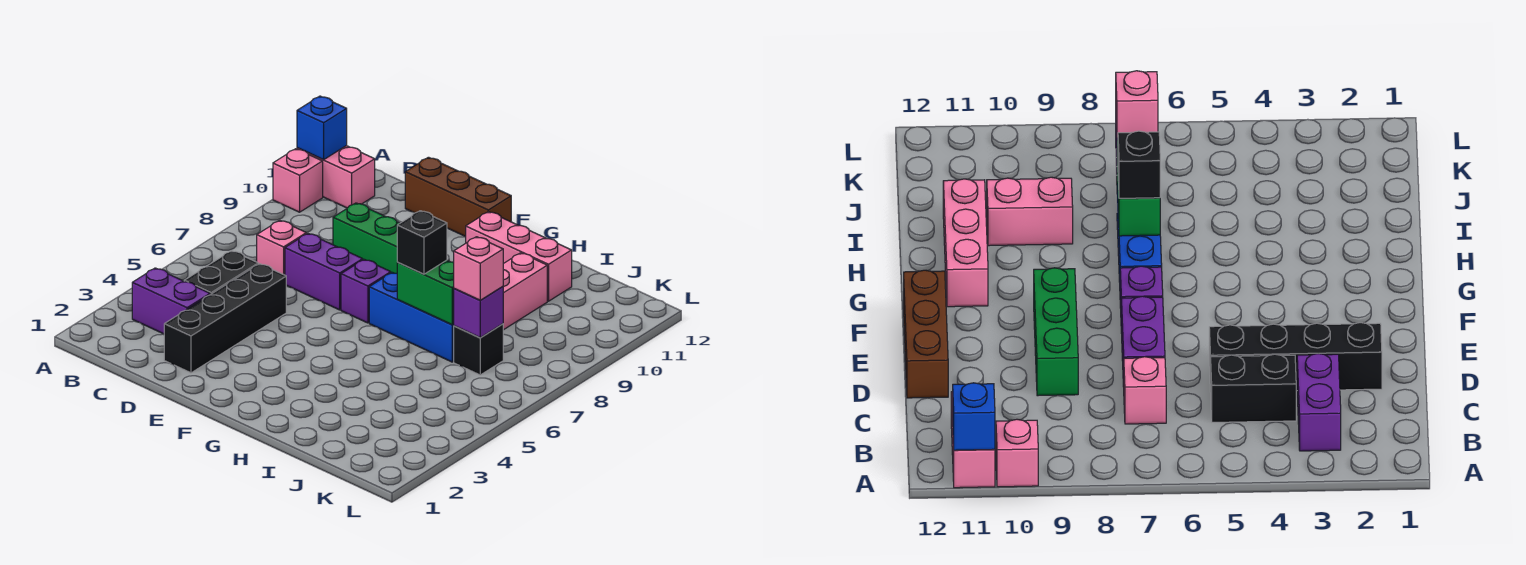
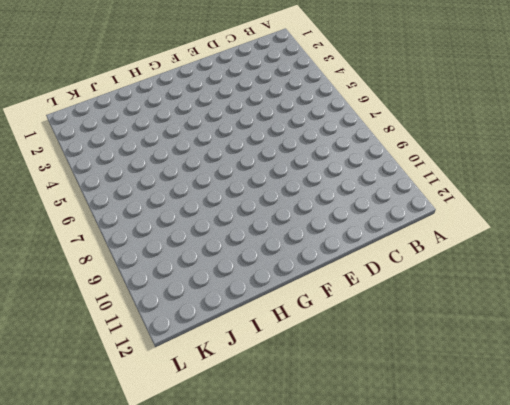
none -> pink 1x1 brick [273,149,323,212]
none -> pink 1x2 brick [297,146,375,208]
none -> purple 1x2 brick [132,268,210,334]

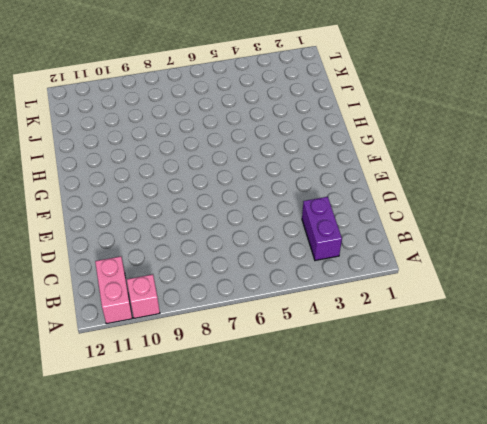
none -> black 1x2 brick [184,251,258,295]
none -> pink 1x1 brick [257,220,306,275]
none -> black 1x4 brick [164,264,286,373]

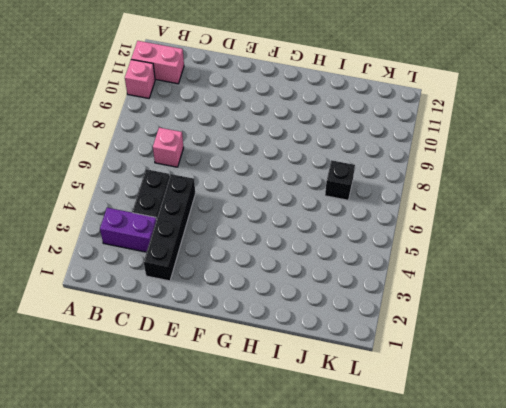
none -> purple 1x2 brick [285,233,363,310]
none -> green 1x3 brick [333,203,400,273]
none -> brown 1x3 brick [405,157,511,237]

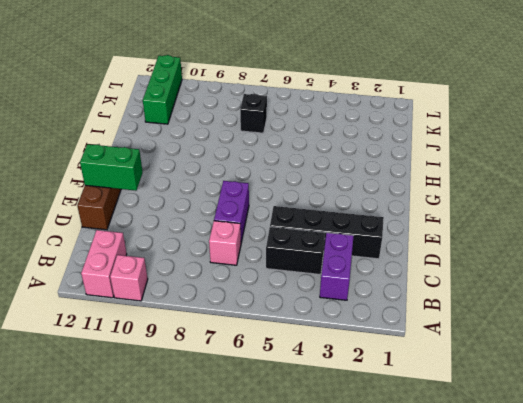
green 1x2 brick [80,144,143,191] -> green 1x2 brick turned to [397,260,454,325]
green 1x3 brick [143,55,182,124] -> green 1x3 brick moved to [333,203,400,273]
none -> purple 1x1 brick [341,259,391,323]
none -> blue 1x3 brick [369,272,454,362]
none -> pink 1x3 brick [466,212,572,301]

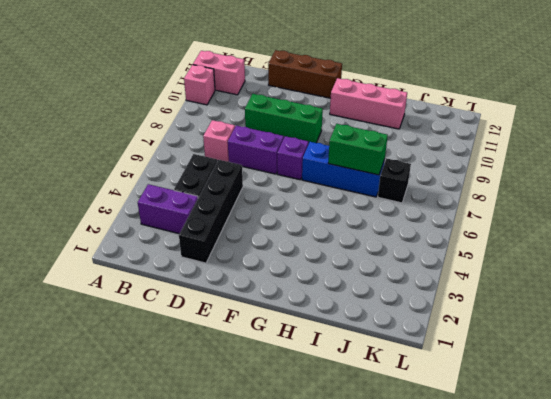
none -> pink 1x2 brick [503,253,547,330]
none -> blue 1x1 brick [297,96,347,160]
none -> purple 1x1 brick [454,287,503,337]

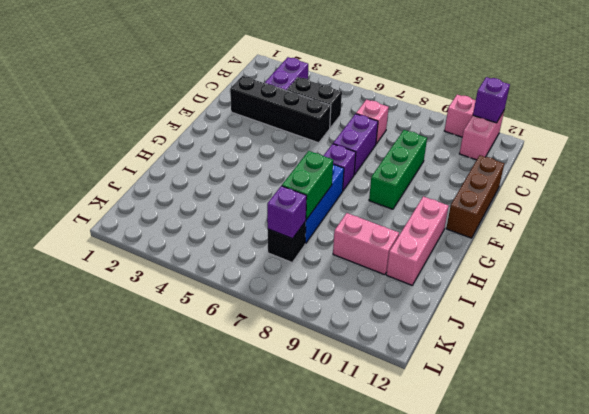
purple 1x1 brick [473,77,510,123] -> blue 1x1 brick [297,96,347,160]
none -> black 1x1 brick [397,211,447,274]
none -> pink 1x1 brick [454,237,503,300]

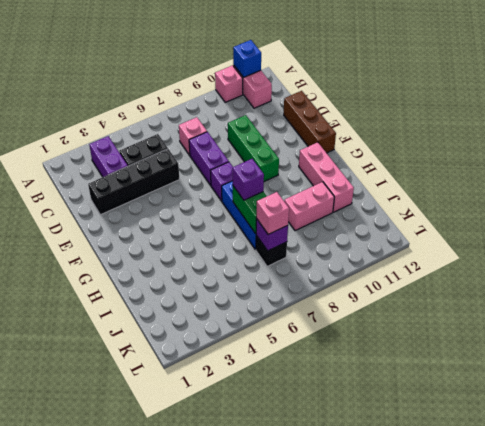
purple 1x1 brick [232,159,264,200] -> black 1x1 brick [397,211,447,274]

